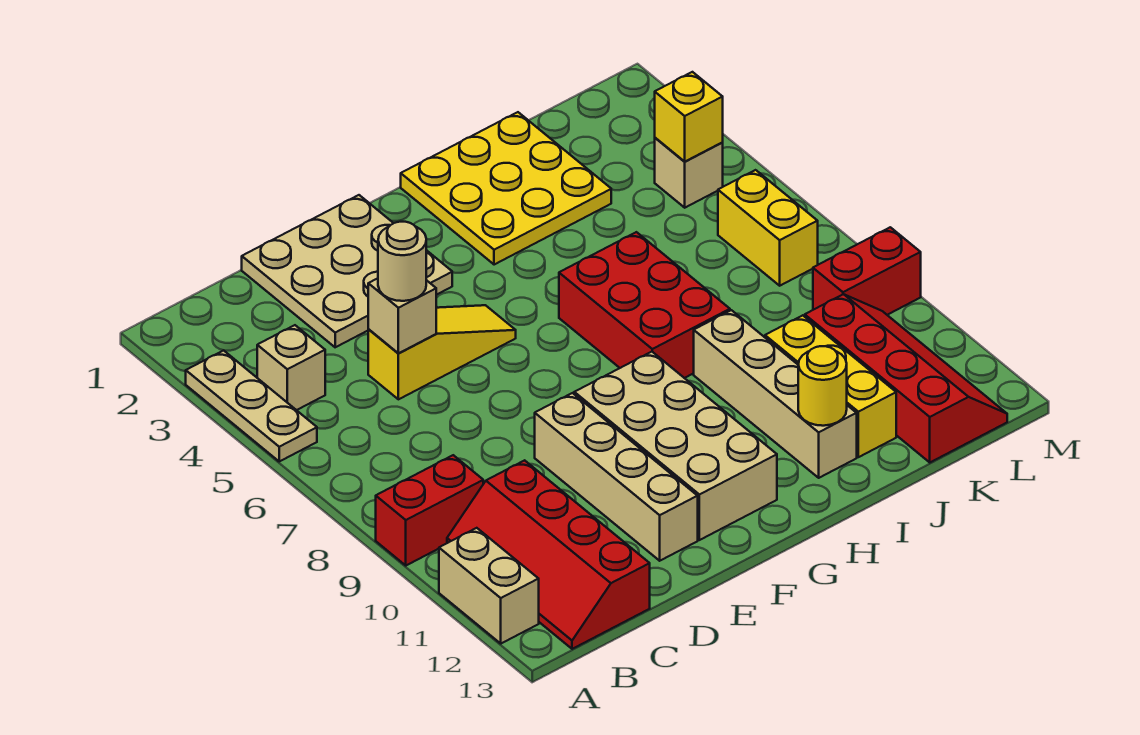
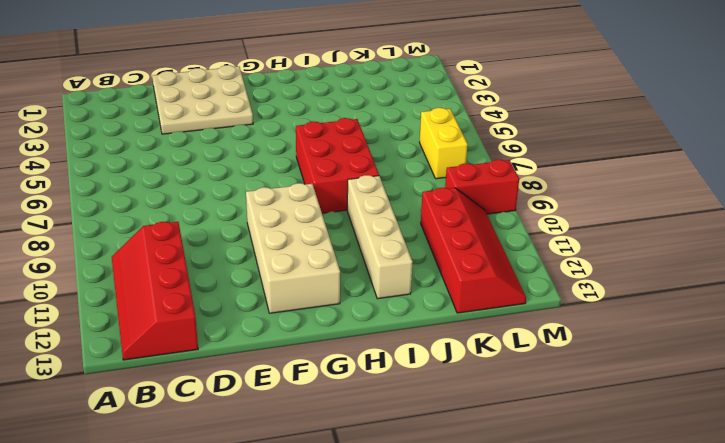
none -> tan 1x3 plate [186,350,317,461]
none -> red 1x2 brick [376,455,483,565]
none -> tan 1x2 brick [439,528,539,643]

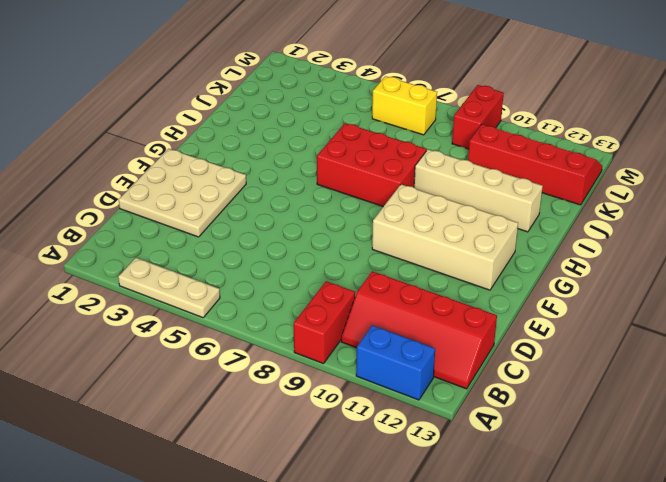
blue 1x2 brick [356,325,435,400] -> tan 1x2 brick [439,528,539,643]
none -> tan 1x1 brick [257,325,325,410]
none -> yellow 1x3 slope [368,305,516,399]
none -> tan 1x4 brick [535,393,698,561]

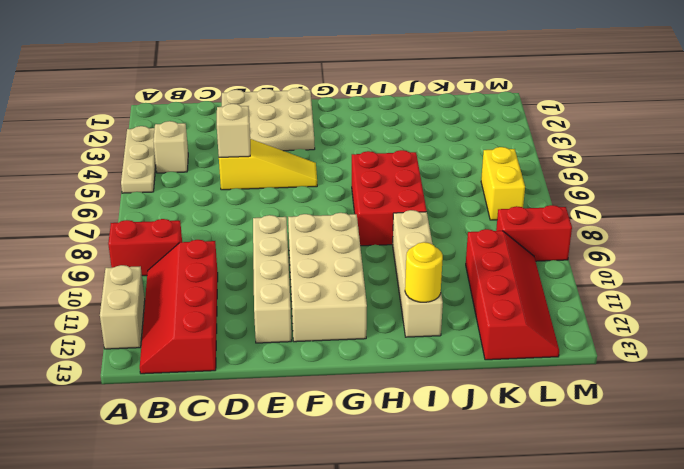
none -> yellow 3x3 plate [401,112,611,265]
none -> yellow 1x3 brick [765,315,896,457]
none -> tan 1x1 brick [655,138,723,208]

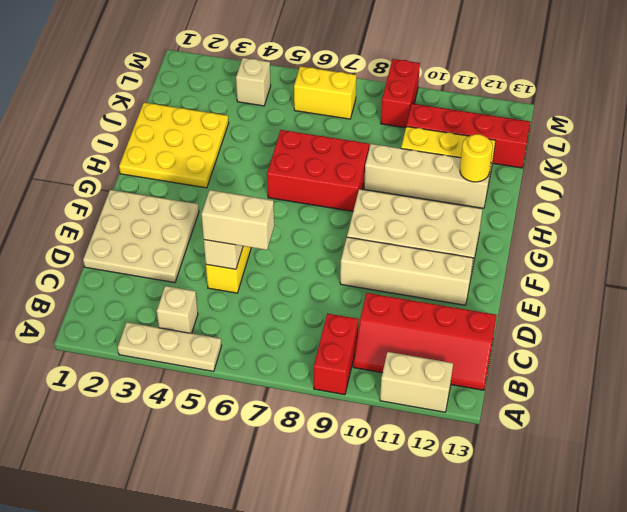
tan 1x2 brick [201,190,274,250] -> tan 1x1 round brick [378,222,426,301]
none -> yellow 1x1 brick [655,72,723,162]

